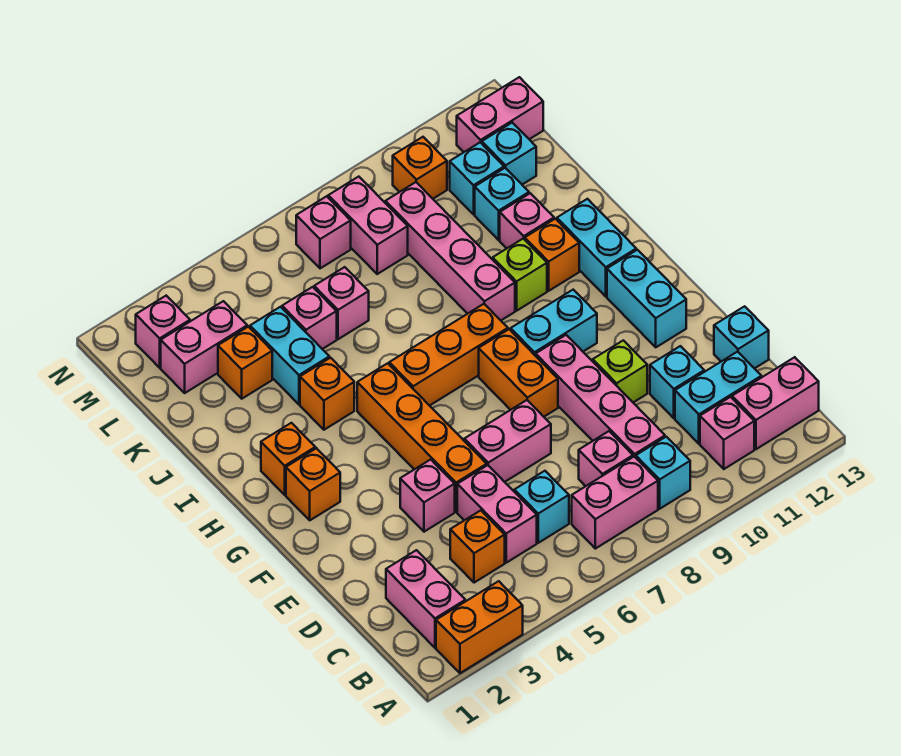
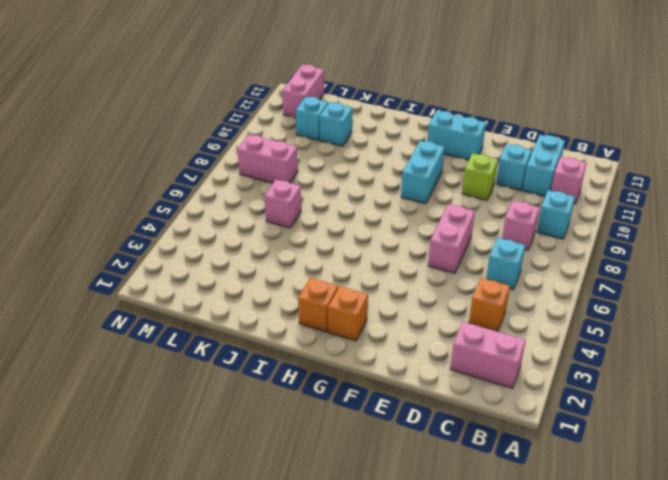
none -> orange 1x2 brick [436,581,523,673]
none -> pink 1x2 brick [572,457,658,549]
none -> pink 1x2 brick [732,357,819,449]
none -> pink 1x2 brick [457,465,537,563]

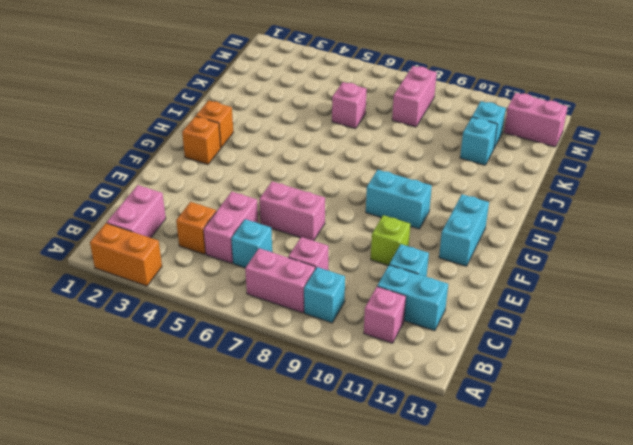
none -> pink 1x2 brick [732,357,819,449]
none -> pink 1x4 brick [536,335,665,458]
none -> cyan 1x1 brick [714,306,769,369]
none -> pink 1x1 brick [400,460,455,532]

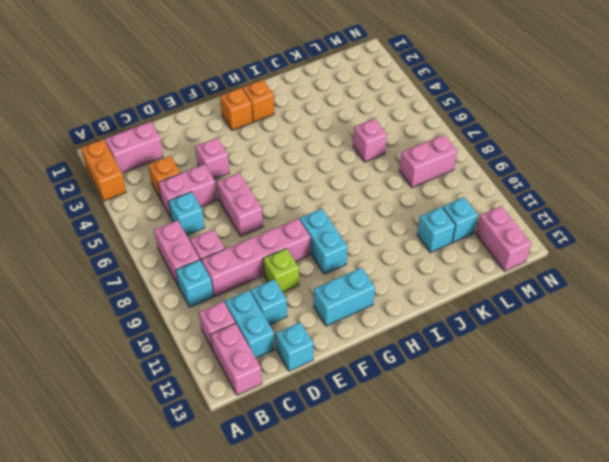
none -> orange 1x4 brick [357,363,487,512]
none -> orange 1x2 brick [479,329,558,417]
none -> orange 1x3 brick [389,304,508,406]
none -> cyan 1x2 brick [557,199,636,296]

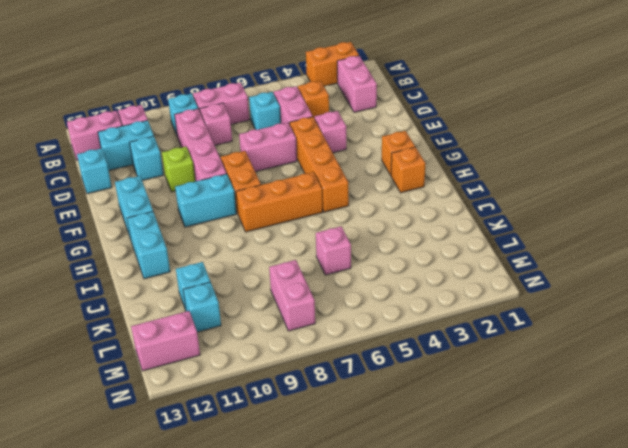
none -> orange 1x1 brick [300,358,354,430]
none -> pink 1x4 brick [385,182,515,320]
none -> lime 1x1 brick [493,239,547,311]
none -> orange 1x1 brick [525,219,579,291]

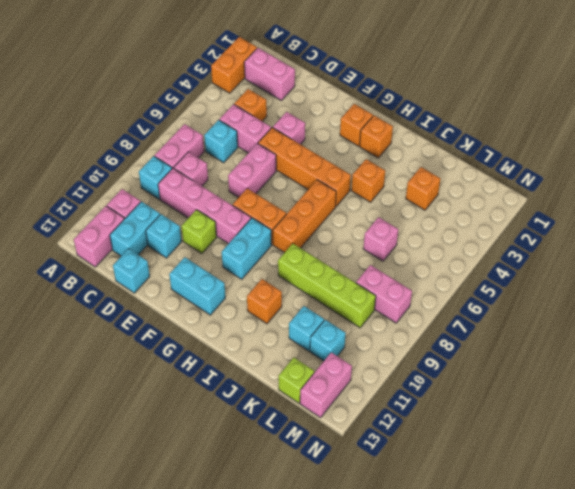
lime 1x4 brick [278,243,376,328] -> pink 1x4 brick [385,182,515,320]
lime 1x1 brick [279,358,314,403] -> lime 1x1 brick moved to [493,239,547,311]
none -> cyan 1x2 brick [557,199,636,296]
none -> cyan 1x2 brick [250,307,329,404]
none -> pink 1x1 brick [500,193,554,248]
none -> pink 1x1 brick [282,287,337,349]

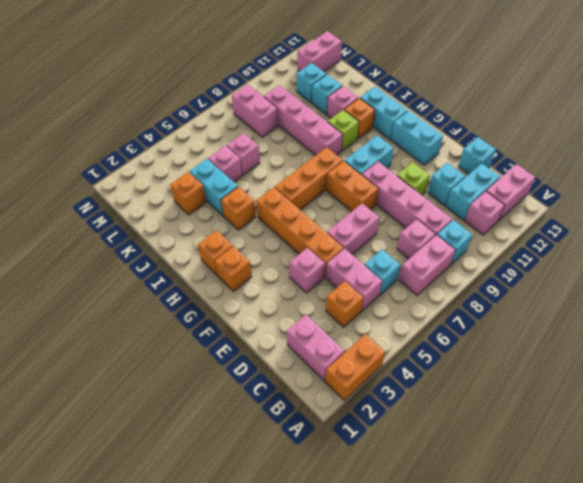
none -> pink 1x2 brick [161,301,247,393]
none -> cyan 1x1 brick [482,123,536,185]
none -> pink 1x1 brick [136,296,190,368]
none -> pink 1x1 brick [296,196,351,268]

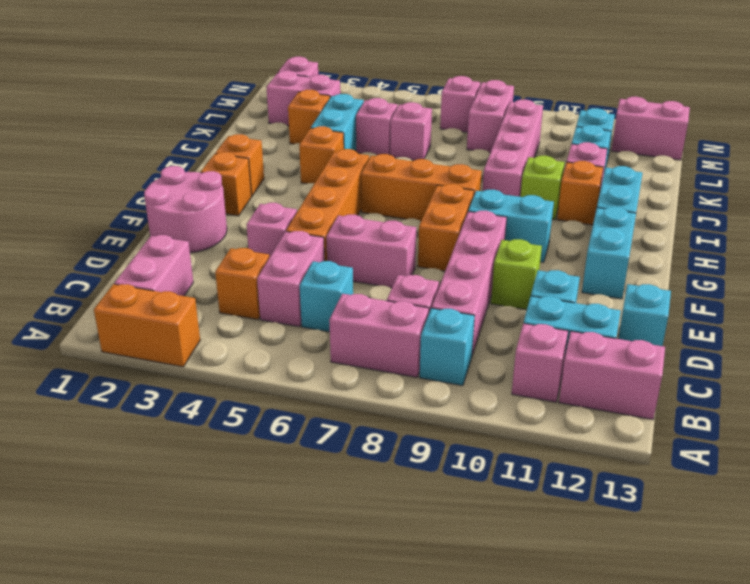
pink 2x2 round brick [144,166,227,253] -> none
none -> cyan 1x1 brick [482,123,536,185]
none -> orange 1x1 brick [393,137,447,199]

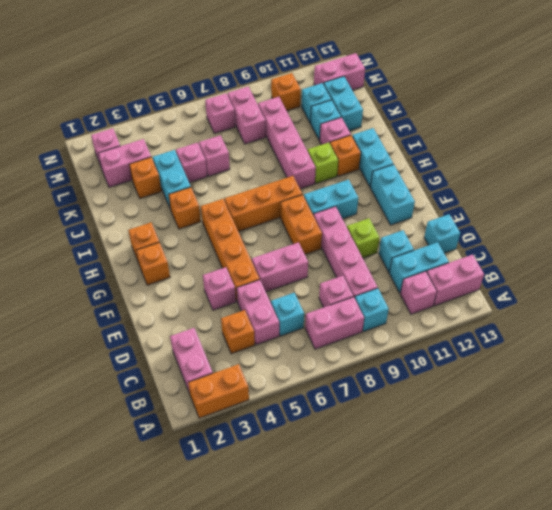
cyan 1x2 brick [324,76,363,131] -> cyan 1x1 brick [482,123,536,185]

